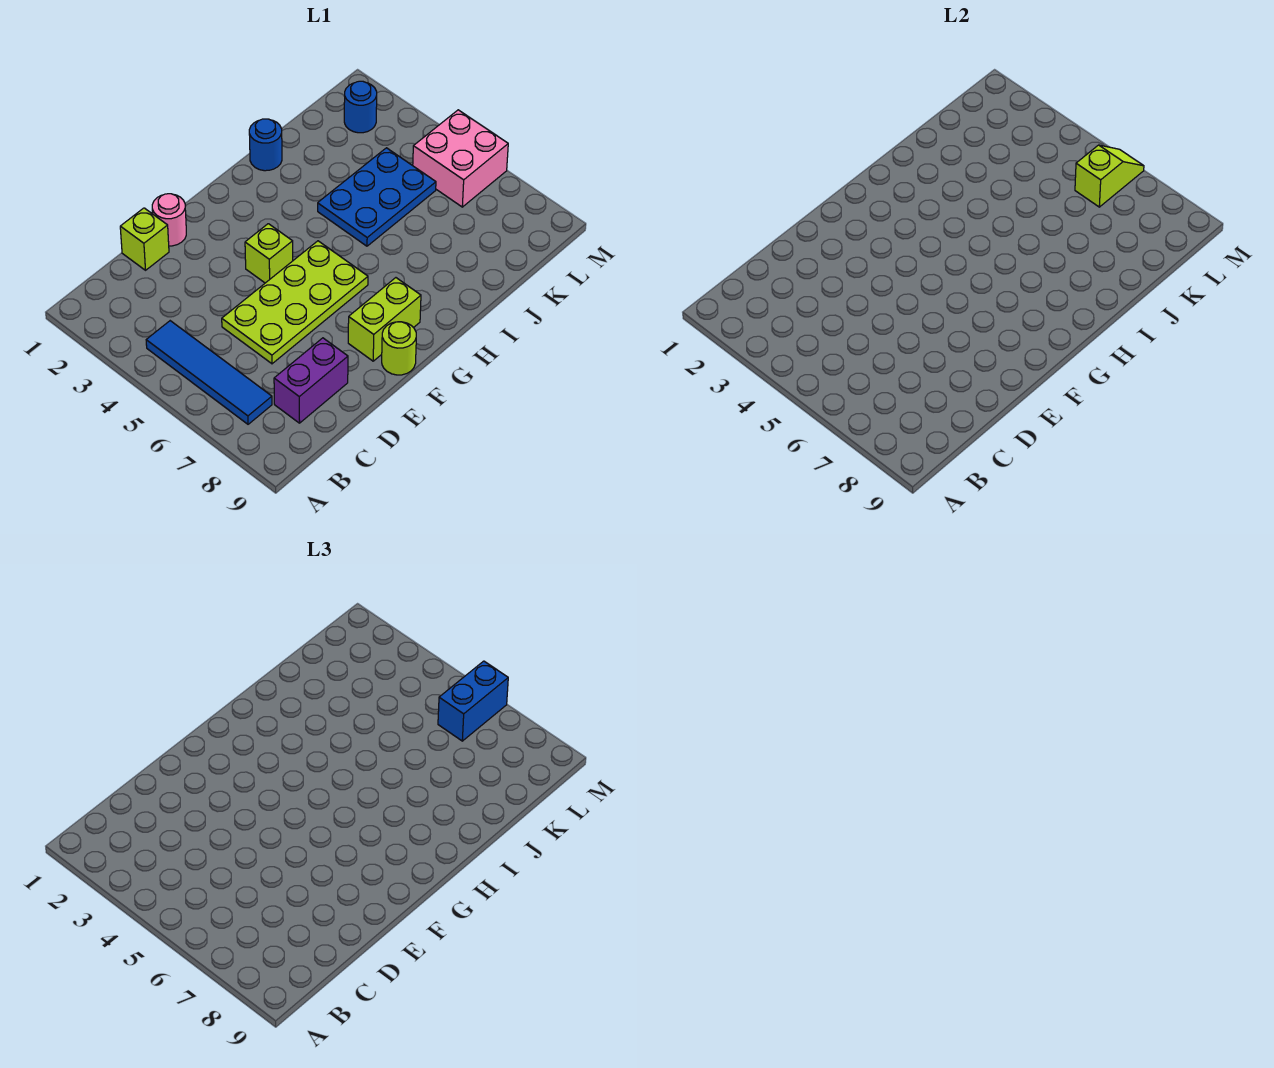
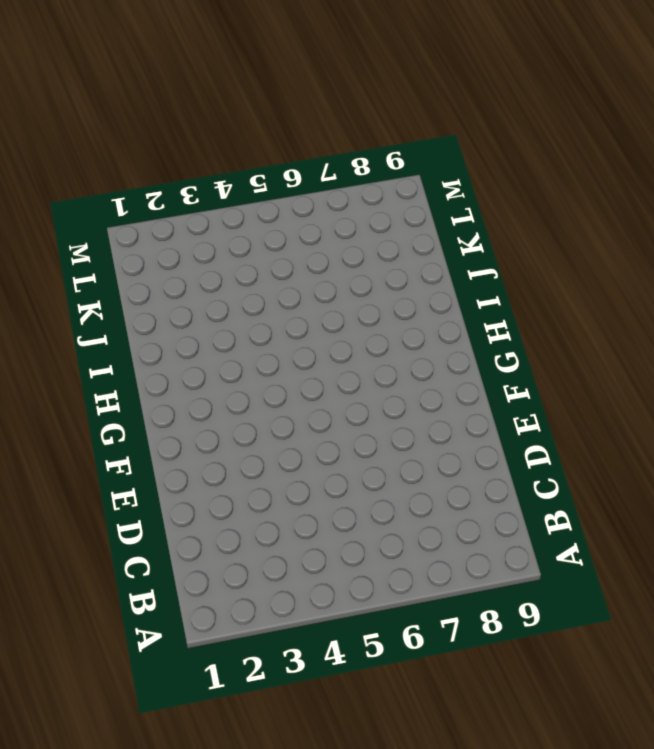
none -> blue 1x4 tile [146,321,272,424]
none -> purple 1x2 brick [274,338,348,423]
none -> lime 1x1 brick [120,208,169,270]

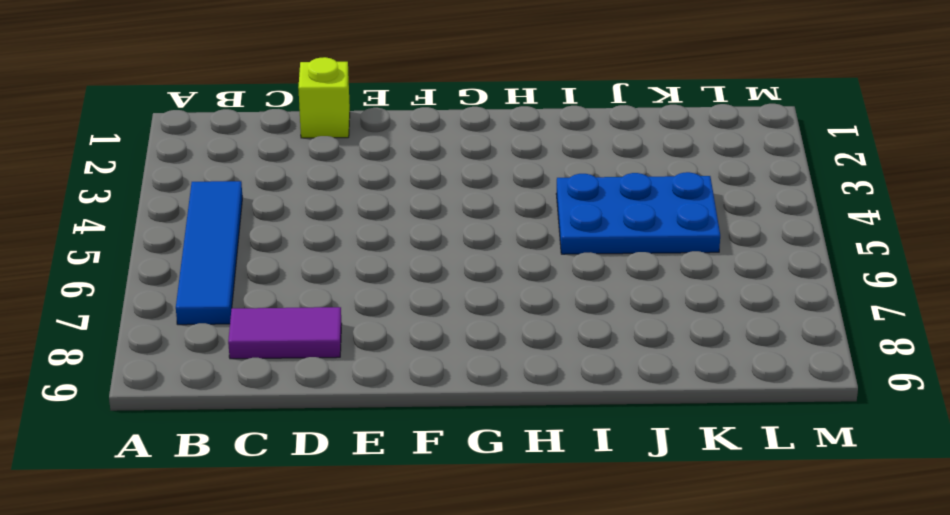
purple 1x2 tile [228,307,342,359] -> purple 1x2 brick [274,338,348,423]
none -> lime 2x4 plate [222,241,368,364]
none -> pink 1x1 round brick [152,194,186,246]
none -> lime 1x1 brick [245,224,293,283]

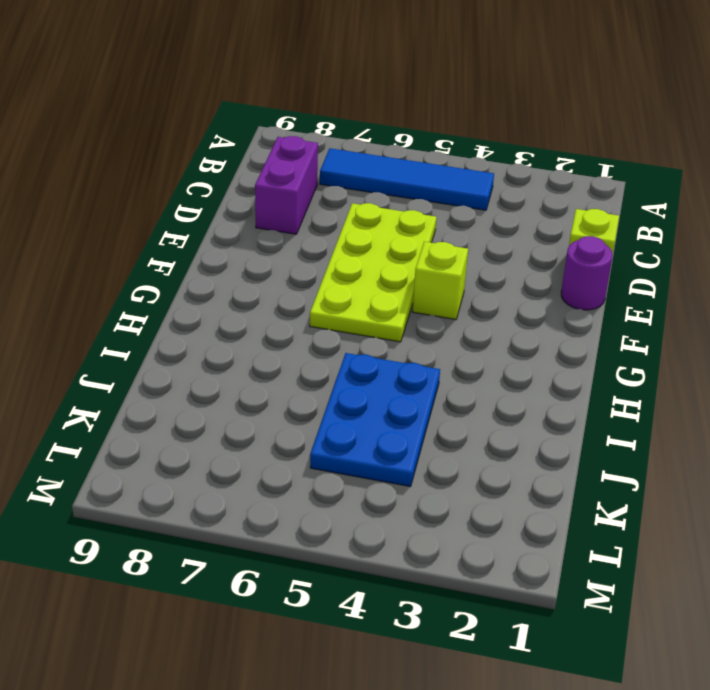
purple 1x1 round brick [561,236,613,310] -> pink 1x1 round brick [152,194,186,246]
none -> lime 1x2 brick [348,278,421,361]
none -> lime 1x1 round brick [382,322,416,375]
none -> blue 1x1 round brick [249,119,282,171]

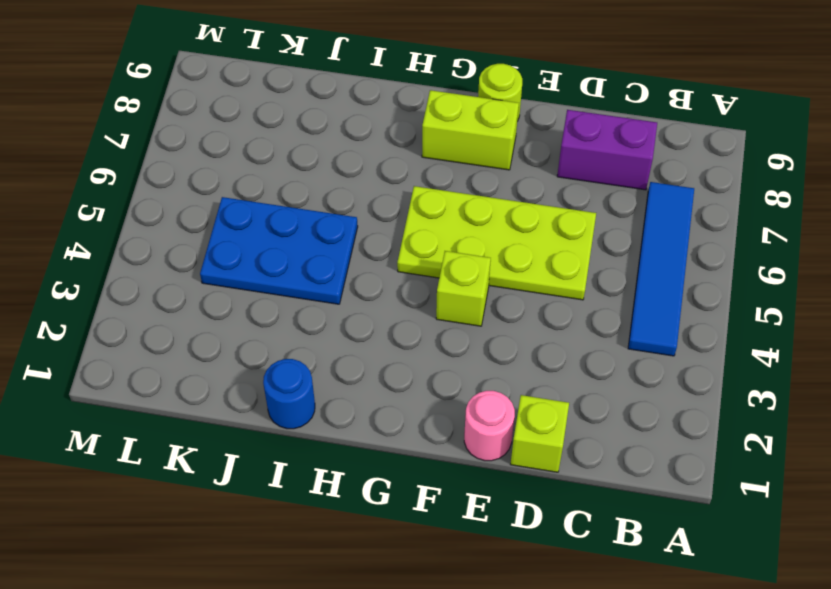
none -> blue 1x1 round brick [344,81,377,133]
none -> pink 2x2 brick [413,110,508,207]
none -> lime 1x2 slope [1075,145,1144,207]

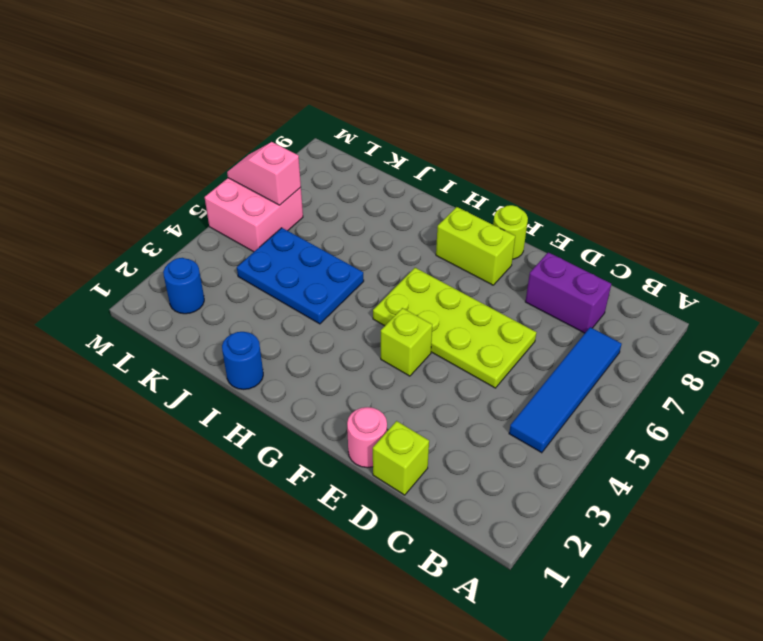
pink 1x2 slope [227,142,301,205] -> lime 1x2 slope [1075,145,1144,207]
none -> blue 1x2 brick [438,661,508,741]

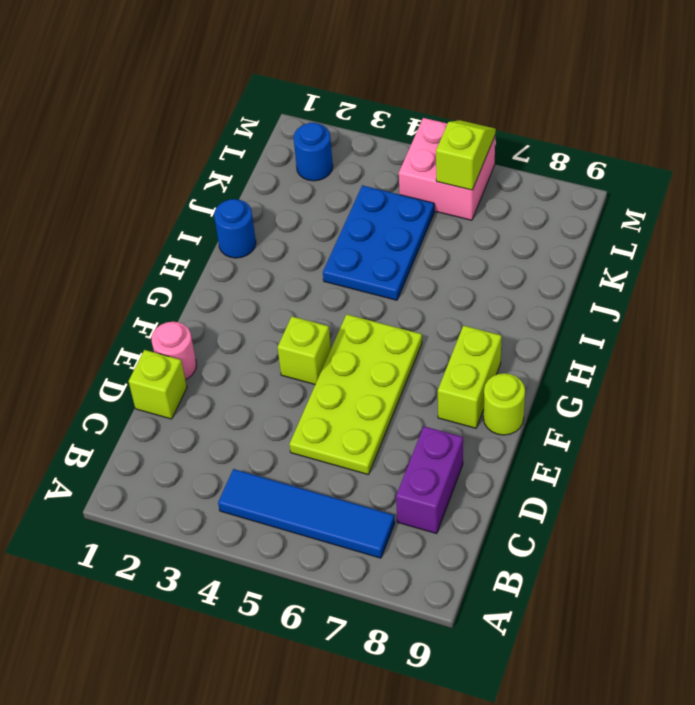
none -> blue 1x2 brick [438,661,508,741]

